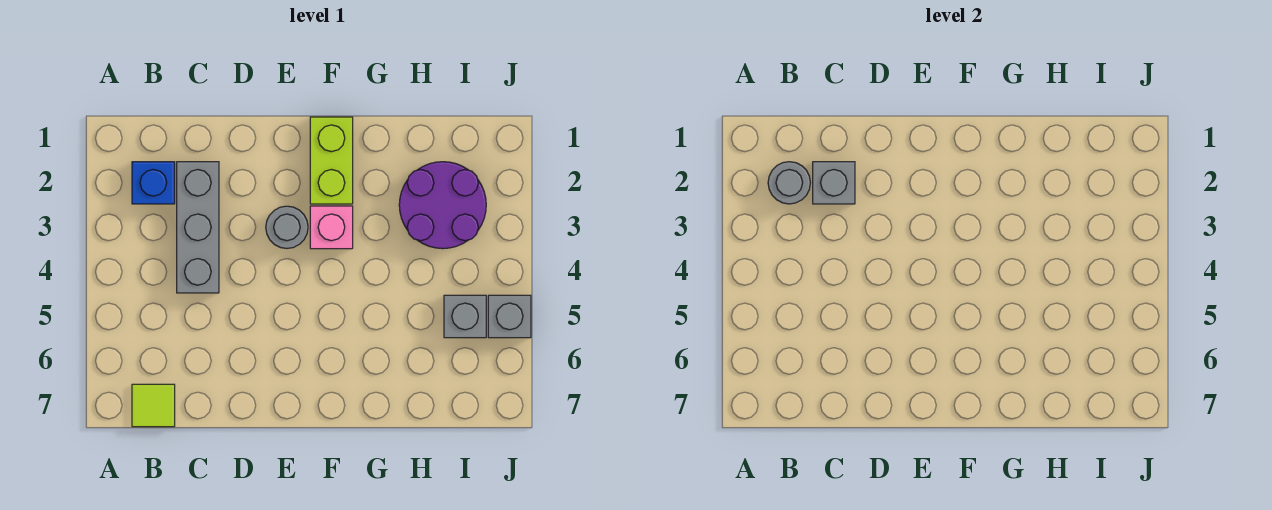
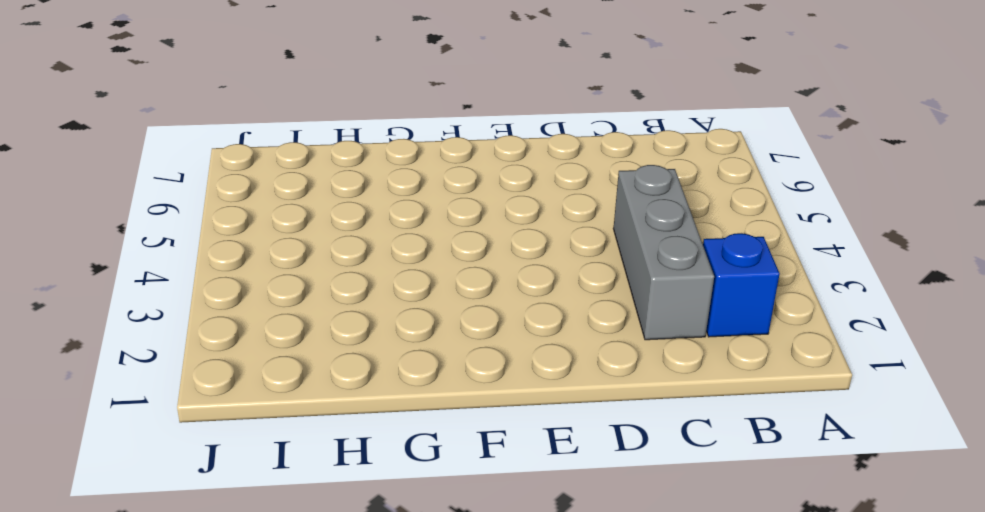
none -> lime 1x1 tile [132,384,175,427]
none -> grey 1x1 round brick [266,206,308,248]

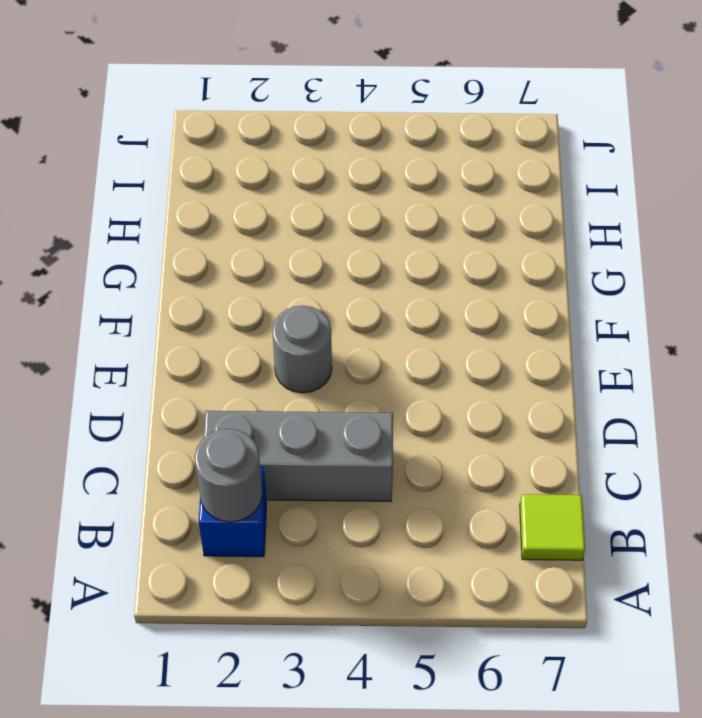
none -> lime 1x2 brick [310,117,353,204]
none -> pink 1x1 brick [310,206,353,249]

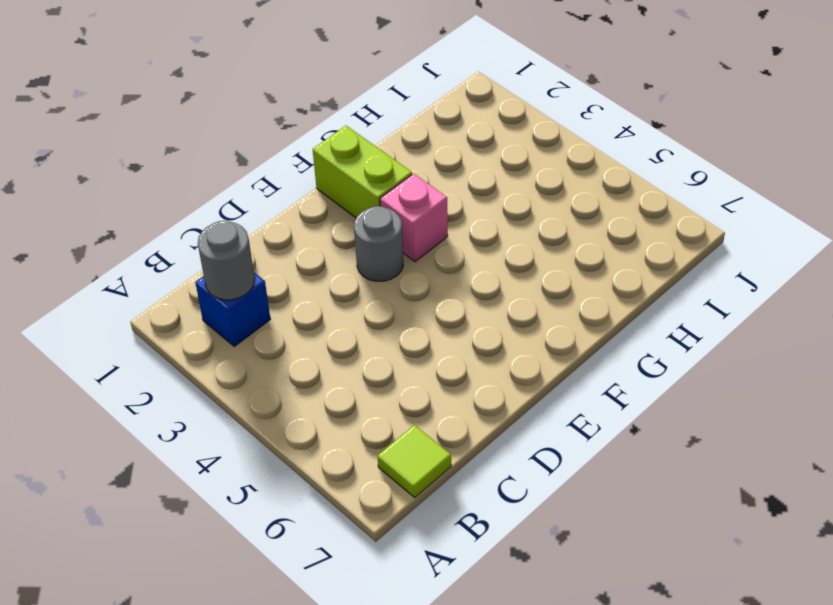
none -> grey 1x3 brick [177,162,219,293]
none -> purple 2x2 round brick [399,162,486,249]

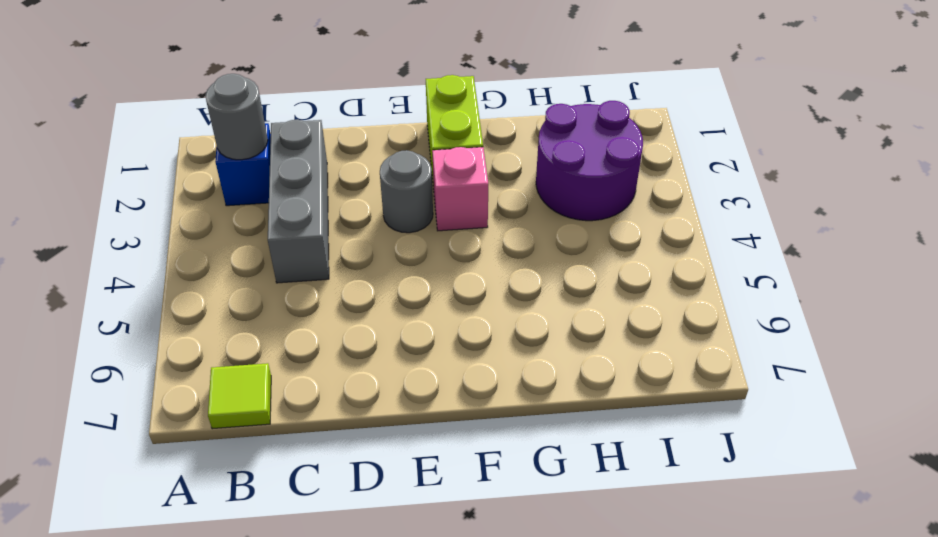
none -> grey 1x1 brick [444,295,486,338]
none -> grey 1x1 brick [488,295,531,338]

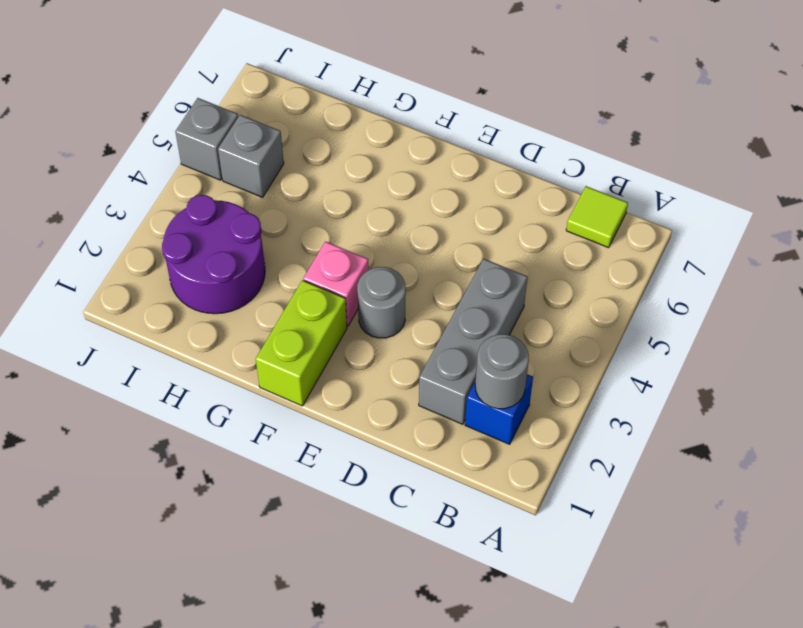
none -> grey 1x1 brick [813,162,855,204]

